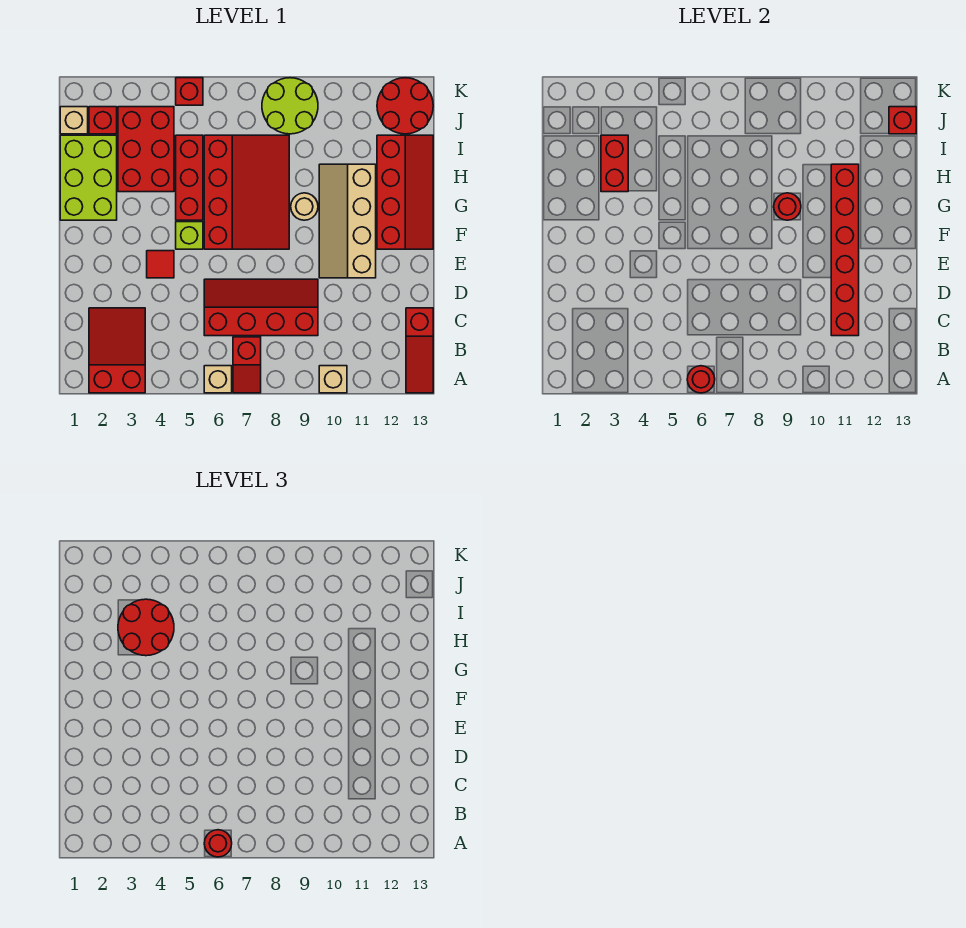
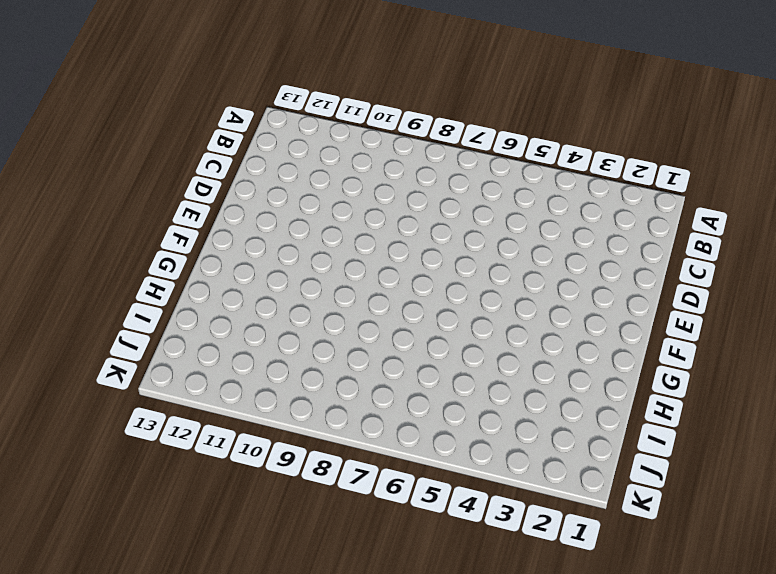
none -> red 2x3 slope [89,308,145,393]
none -> tan 1x1 brick [204,366,232,393]
none -> red 1x2 slope [233,337,261,393]

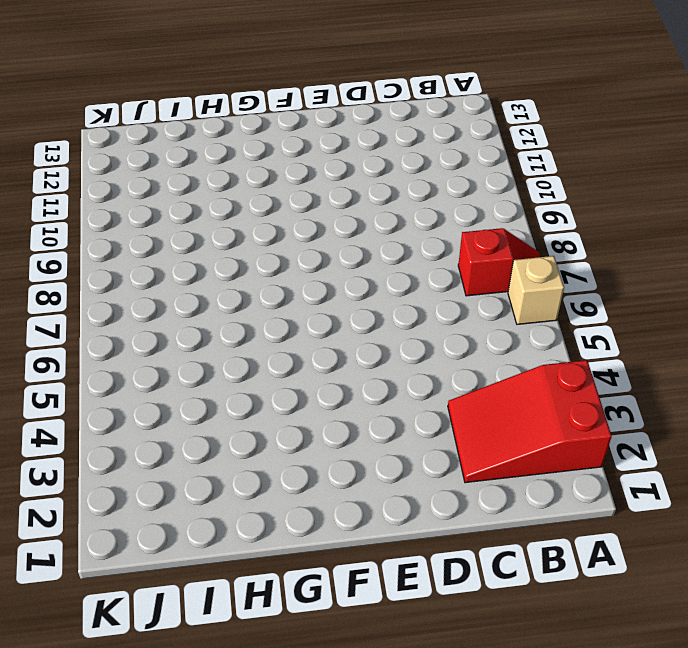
none -> tan 1x1 brick [319,366,347,393]
none -> red 1x3 slope [406,308,433,393]
none -> red 2x4 slope [204,279,318,336]

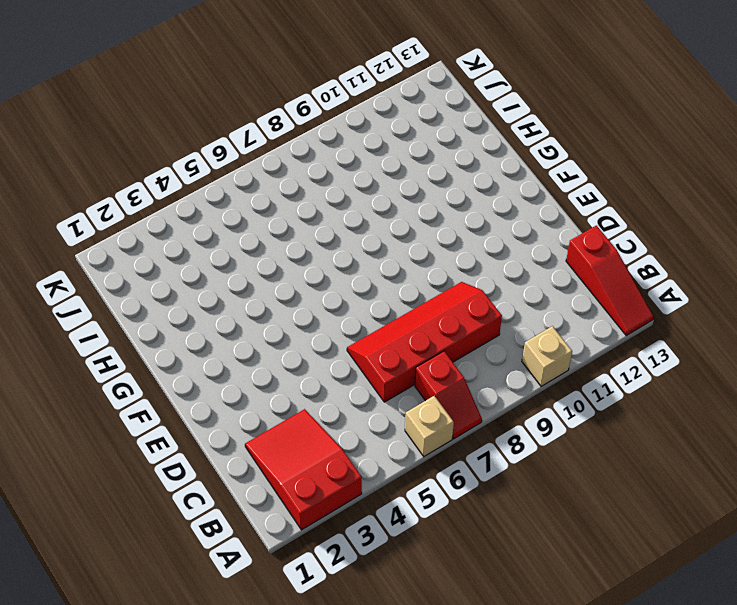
none -> red 1x1 tile [147,251,174,278]
none -> tan 2x4 slope [319,164,376,278]
none -> lime 1x1 brick [176,222,203,249]

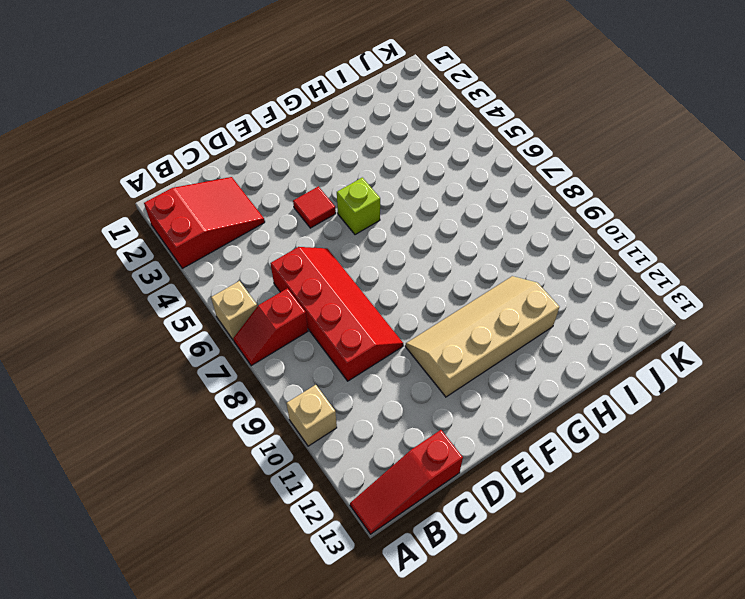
none -> red 3x4 slope [204,135,289,249]
none -> red 2x4 slope [377,135,433,249]
none -> lime 2x3 brick [60,135,117,220]

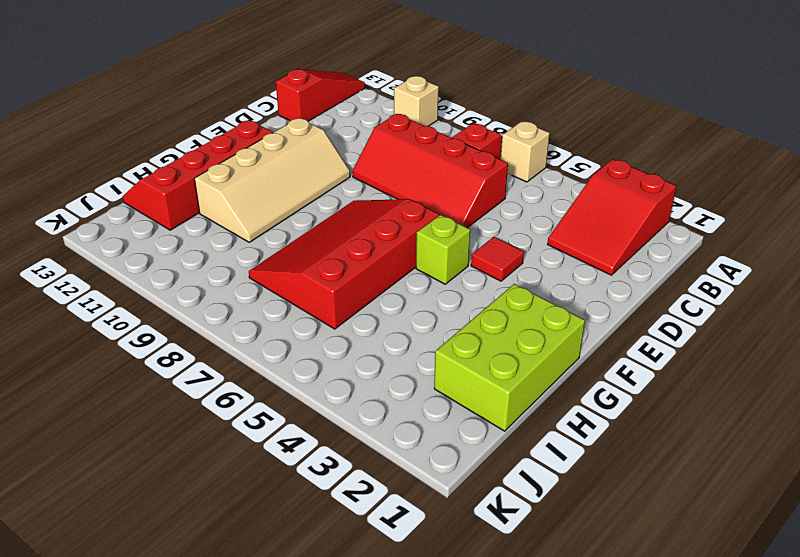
none -> red 1x3 brick [176,135,203,220]
none -> tan 1x1 round brick [291,193,318,220]
none -> red 2x3 brick [118,107,174,192]

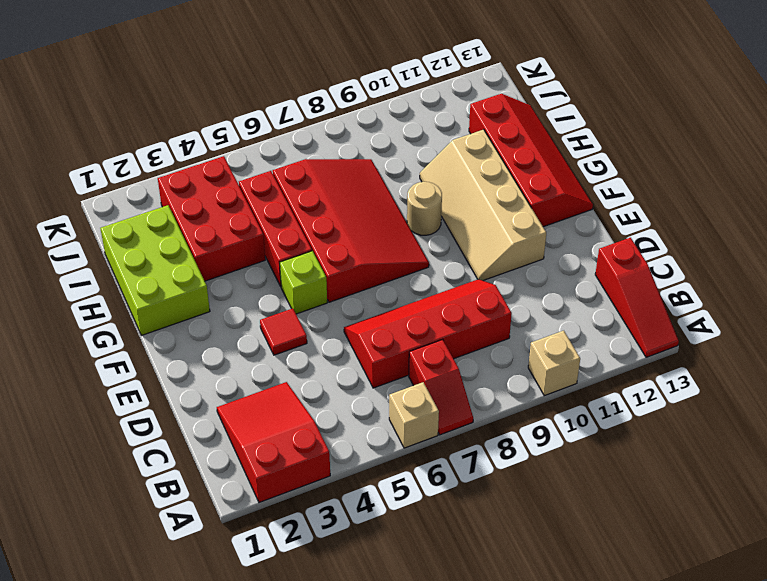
none -> tan 1x1 brick [60,107,88,134]
none -> red 1x1 brick [89,107,117,134]
none -> lime 2x2 round brick [262,78,318,134]

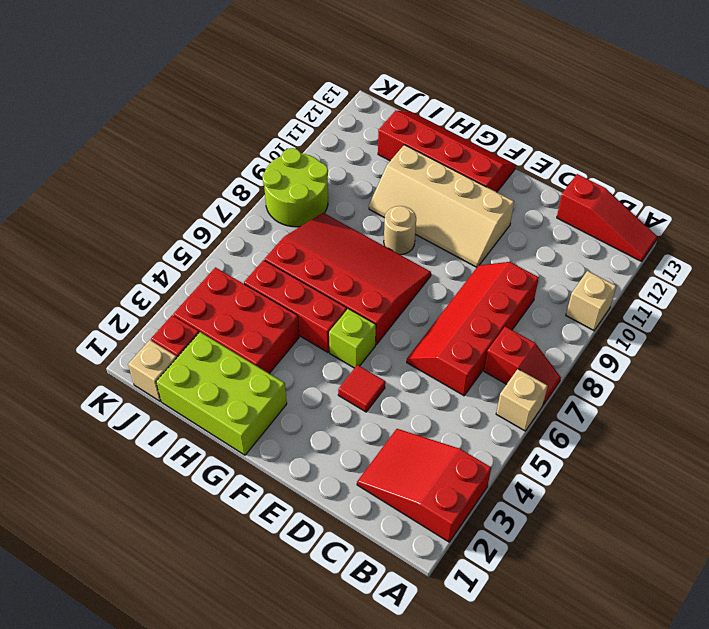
none -> red 2x2 round brick [377,78,433,134]
none -> red 1x1 brick [176,78,203,105]
none -> red 1x1 round brick [687,366,715,393]

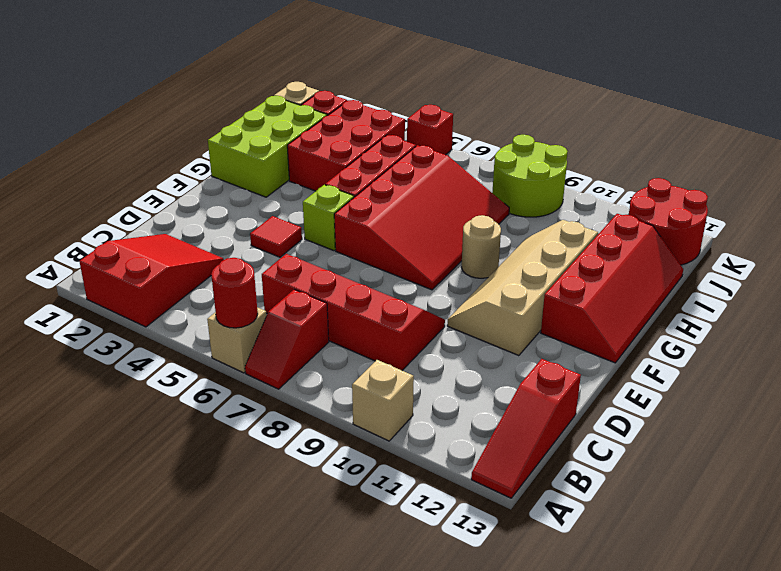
none -> red 1x6 brick [831,164,859,336]
none -> red 1x1 round brick [774,193,801,220]
none -> red 1x2 brick [601,135,628,192]

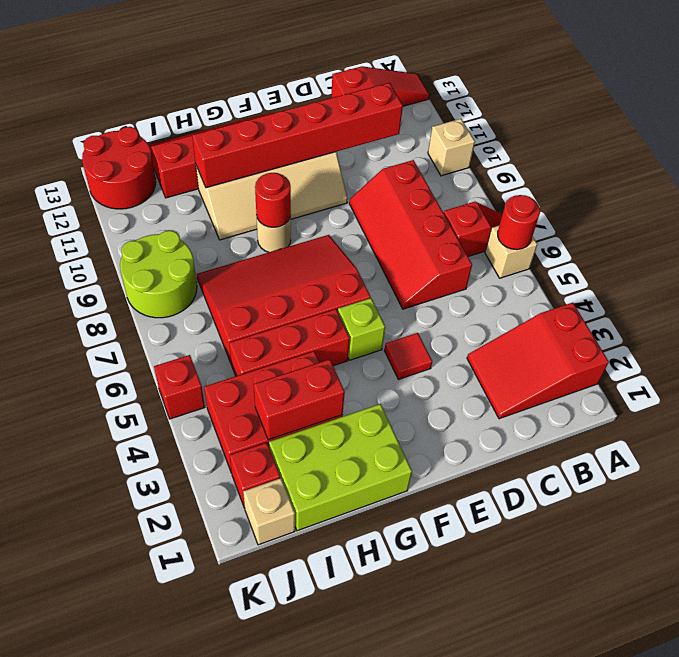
none -> red 1x1 brick [889,107,916,134]
none -> red 1x1 round brick [204,830,232,857]
none -> red 2x2 round brick [118,599,174,656]

